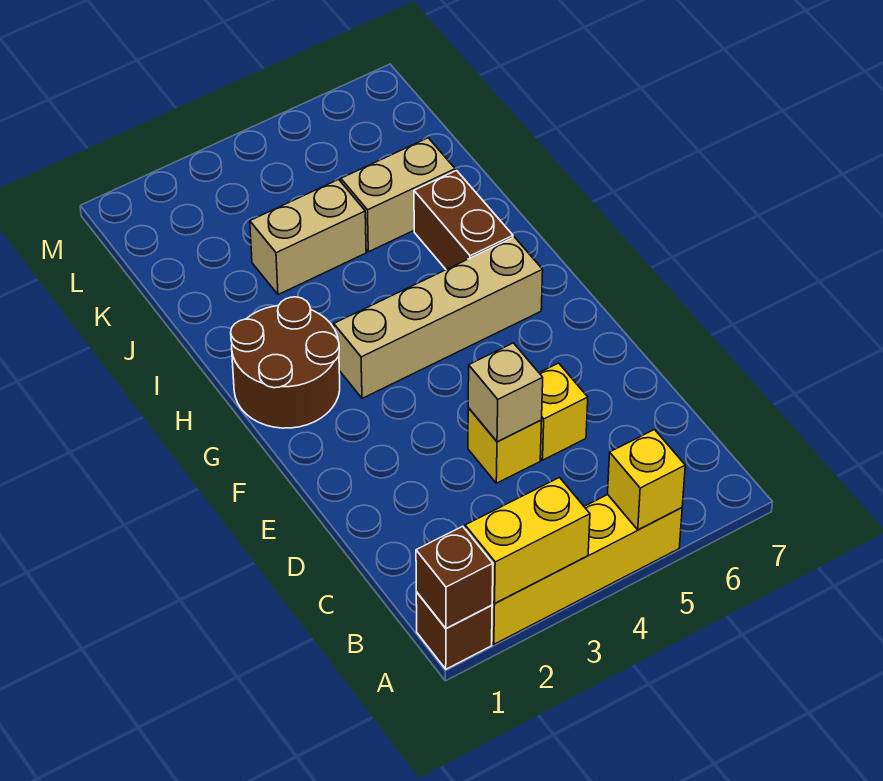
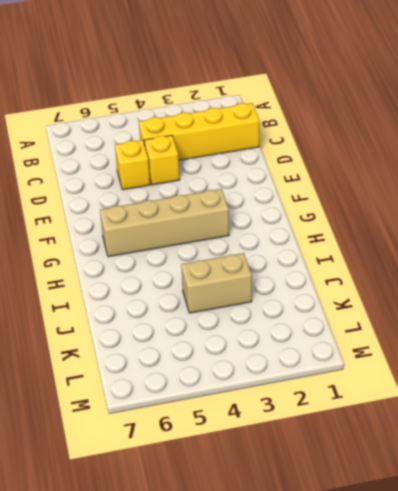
yellow 1x4 brick [139,103,259,160] -> yellow 1x4 brick moved to [492,495,682,644]
none -> brown 1x1 brick [416,592,492,669]
none -> brown 2x2 round brick [231,297,340,428]
none -> brown 1x2 brick [414,171,513,270]

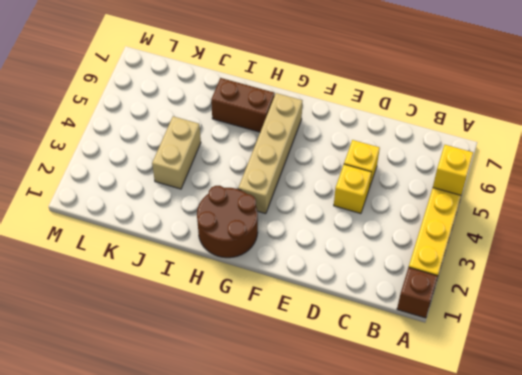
none -> tan 1x2 brick [341,138,455,252]
none -> brown 1x1 brick [416,526,493,629]
none -> yellow 1x2 brick [465,478,590,604]

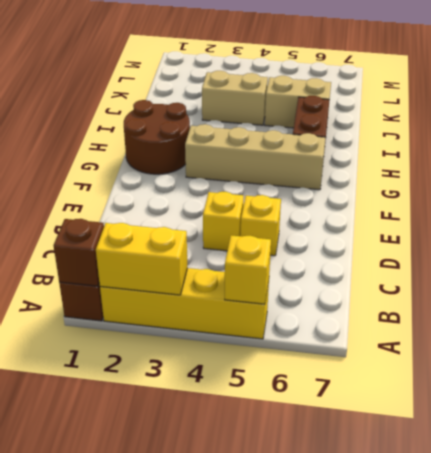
none -> tan 1x1 brick [468,343,543,442]

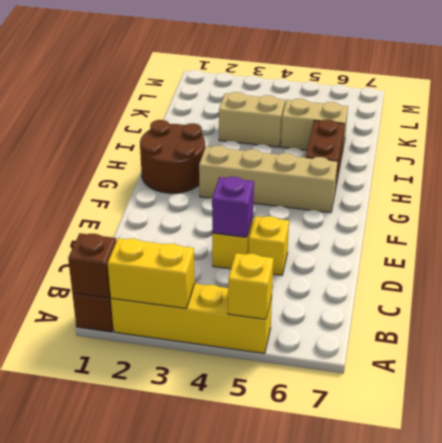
purple 1x1 brick [212,177,254,237] -> tan 1x1 brick [468,343,543,442]

